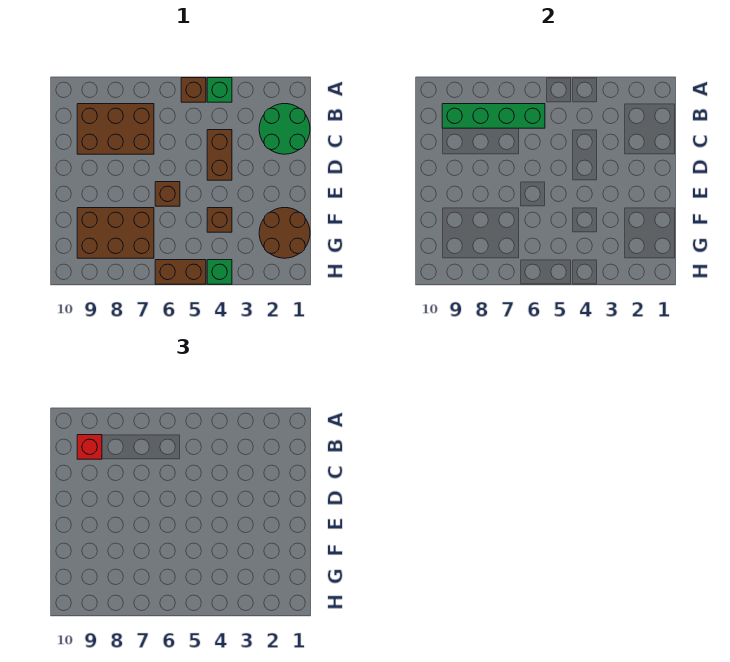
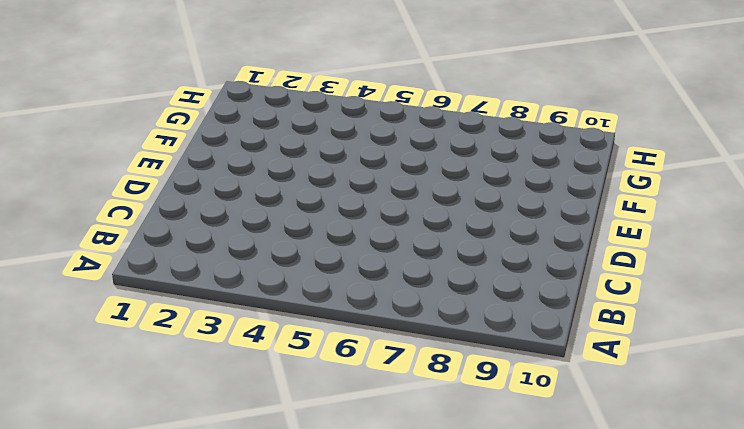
none -> green 1x1 brick [207,78,232,102]
none -> brown 1x1 brick [181,78,206,102]
none -> green 2x2 round brick [259,104,310,154]

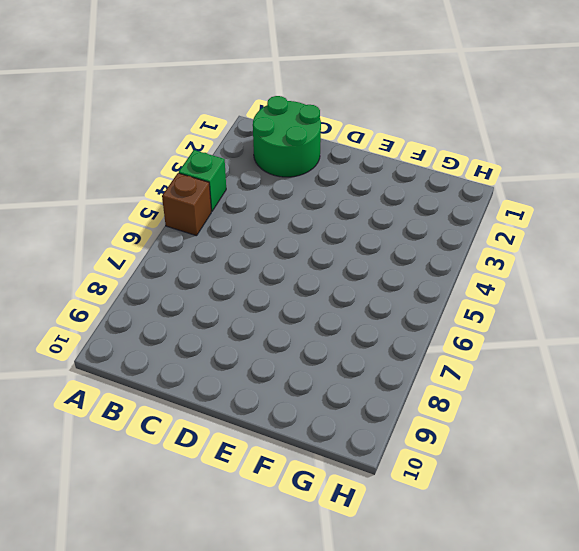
none -> brown 2x3 brick [77,104,154,154]
none -> brown 1x2 brick [207,130,232,180]
none -> brown 1x1 brick [155,182,180,206]

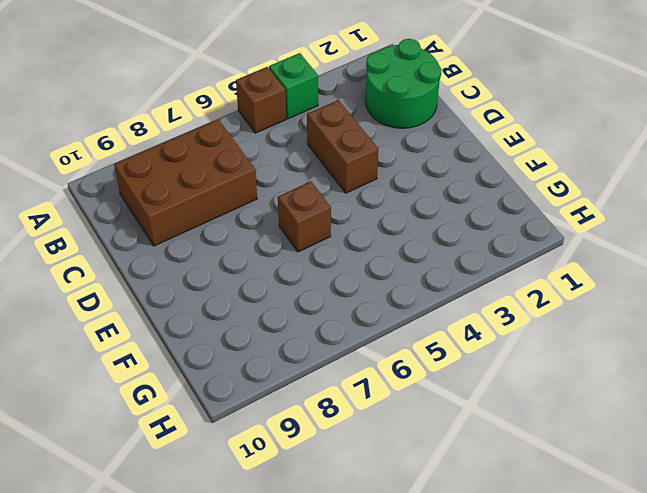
none -> brown 2x2 round brick [259,208,310,258]
none -> brown 1x1 brick [207,208,232,232]
none -> brown 2x3 brick [77,208,154,258]

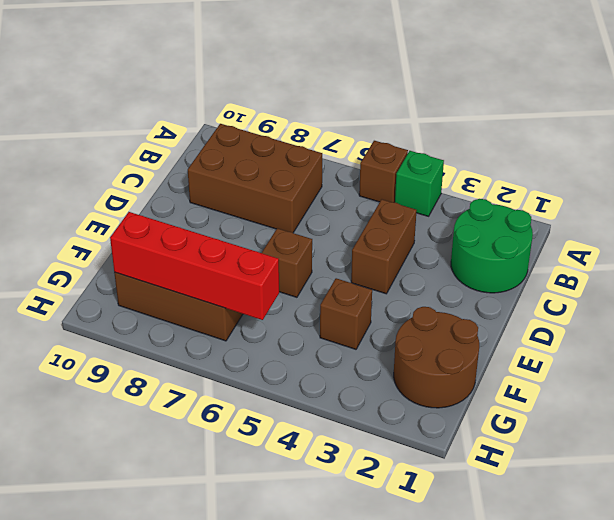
red 1x4 brick [110,212,279,320] -> none
none -> green 1x1 brick [207,260,232,284]
none -> brown 1x2 brick [155,260,206,284]
none -> green 1x4 brick [442,104,545,128]

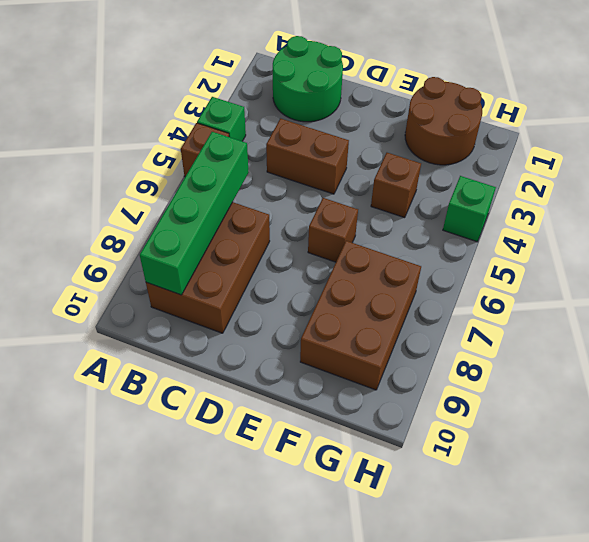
none -> brown 1x2 brick [155,260,206,284]
none -> red 1x1 brick [77,435,102,459]

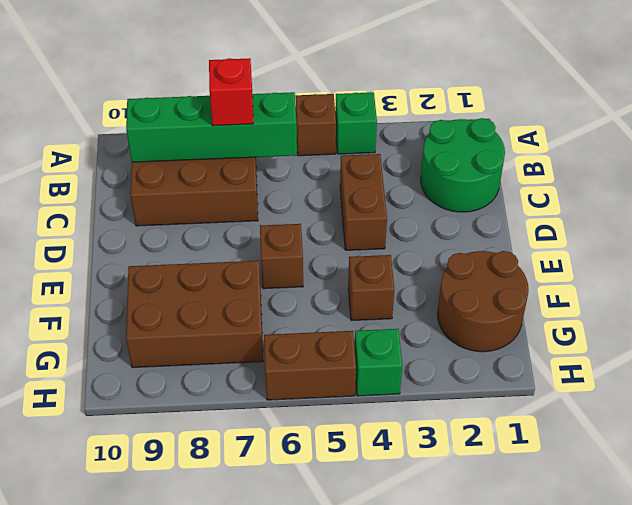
red 1x1 brick [209,58,253,126] -> red 1x1 brick moved to [77,435,102,459]

